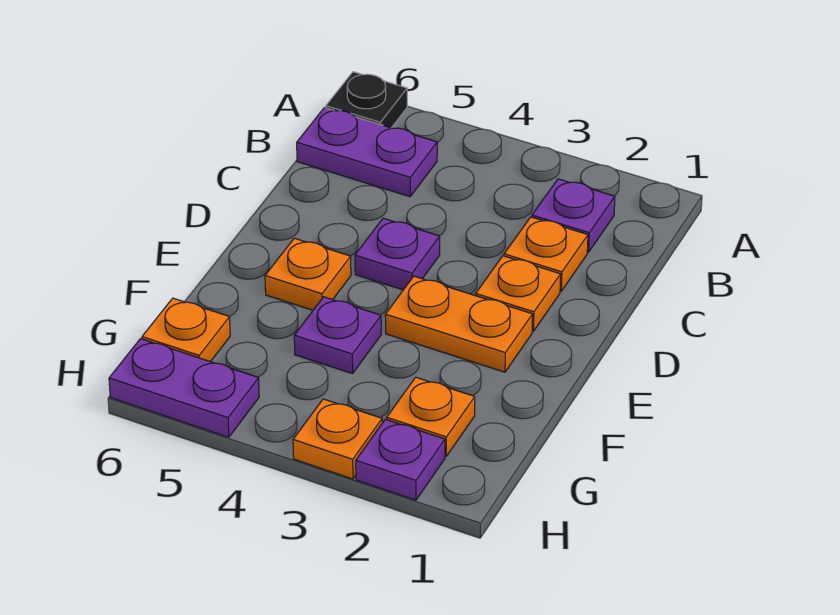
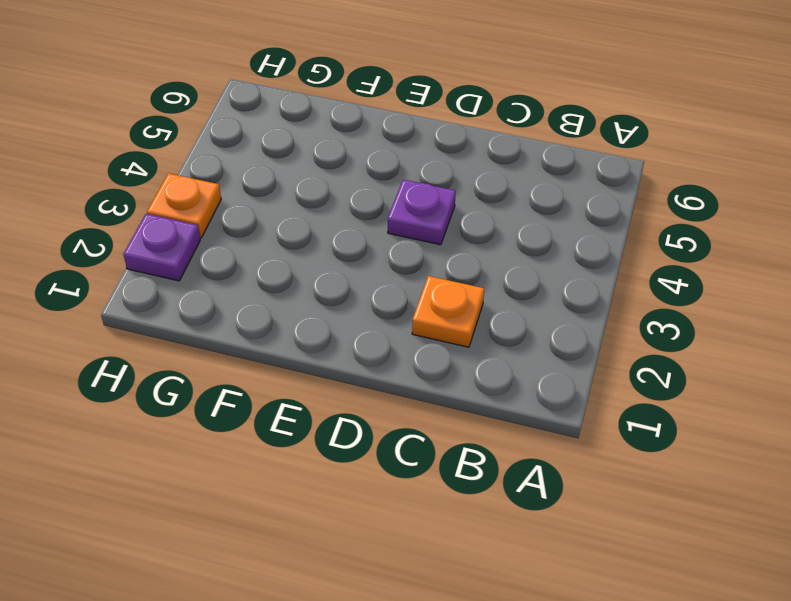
none -> black 1x1 plate [326,72,407,128]
none -> purple 1x1 plate [532,179,615,252]
none -> purple 1x2 plate [297,108,437,197]

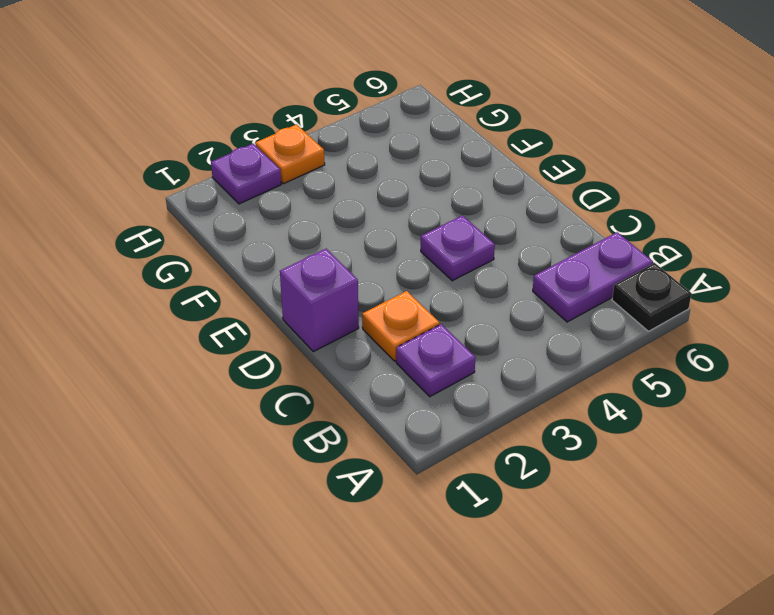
purple 1x1 brick [280,249,359,352] -> none
none -> orange 1x1 plate [476,256,561,331]
none -> orange 1x2 plate [385,276,533,372]
none -> orange 1x1 plate [265,238,351,310]

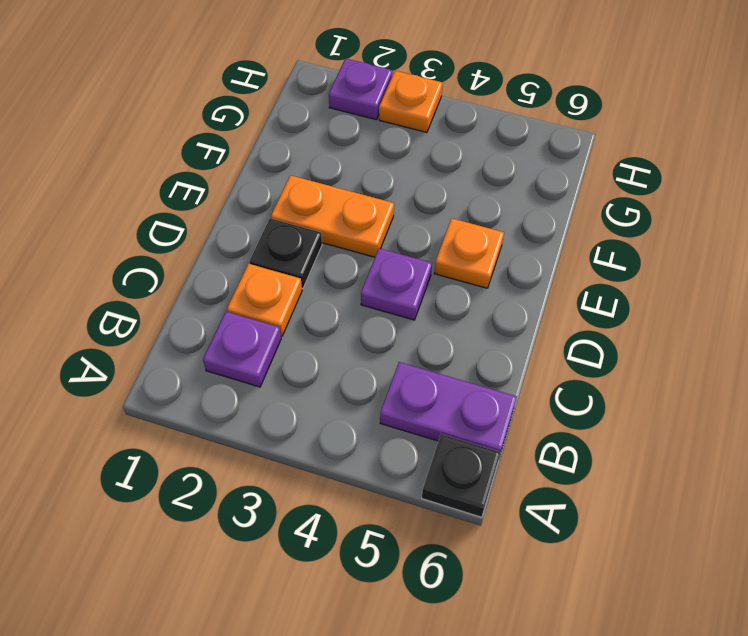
black 1x1 plate [249,218,322,288] -> orange 1x1 plate [476,256,561,331]
none -> purple 1x1 plate [294,297,381,374]
none -> orange 1x1 plate [387,377,475,456]
none -> orange 1x1 plate [142,298,230,362]

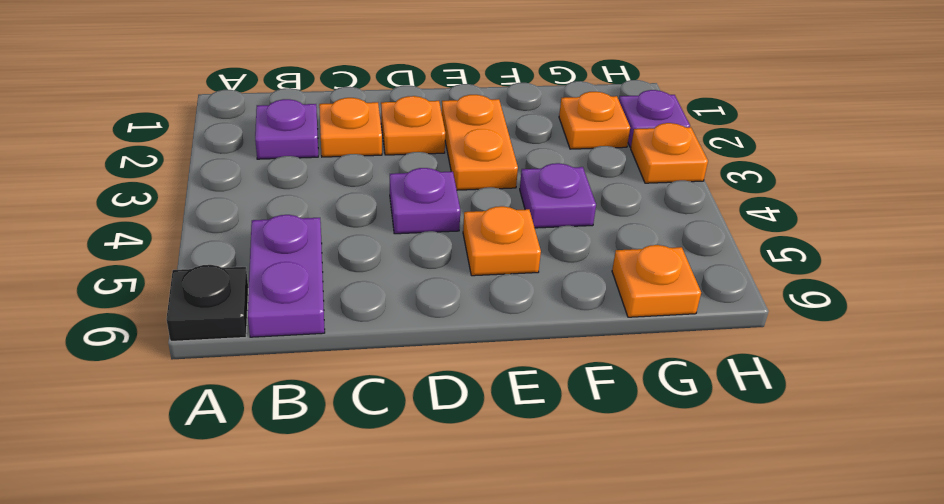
none -> purple 1x2 plate [109,339,259,437]

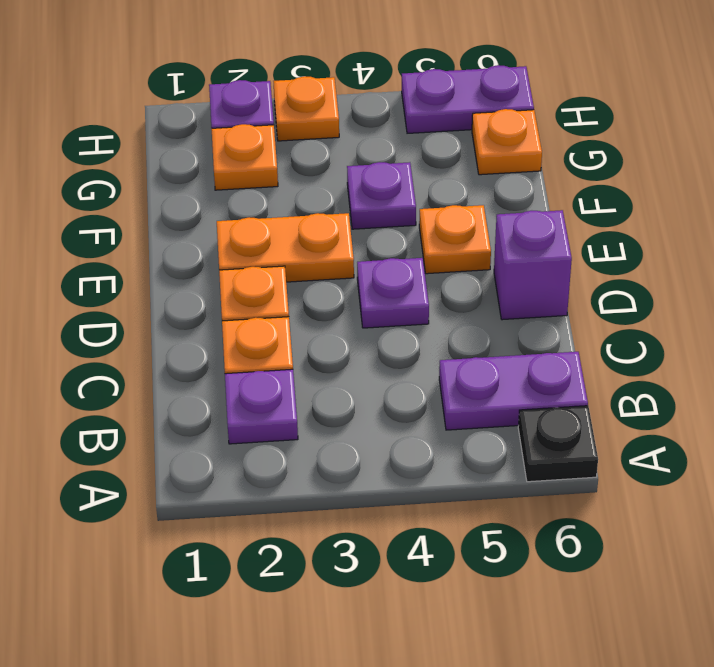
purple 1x1 brick [494,210,572,320] -> none

